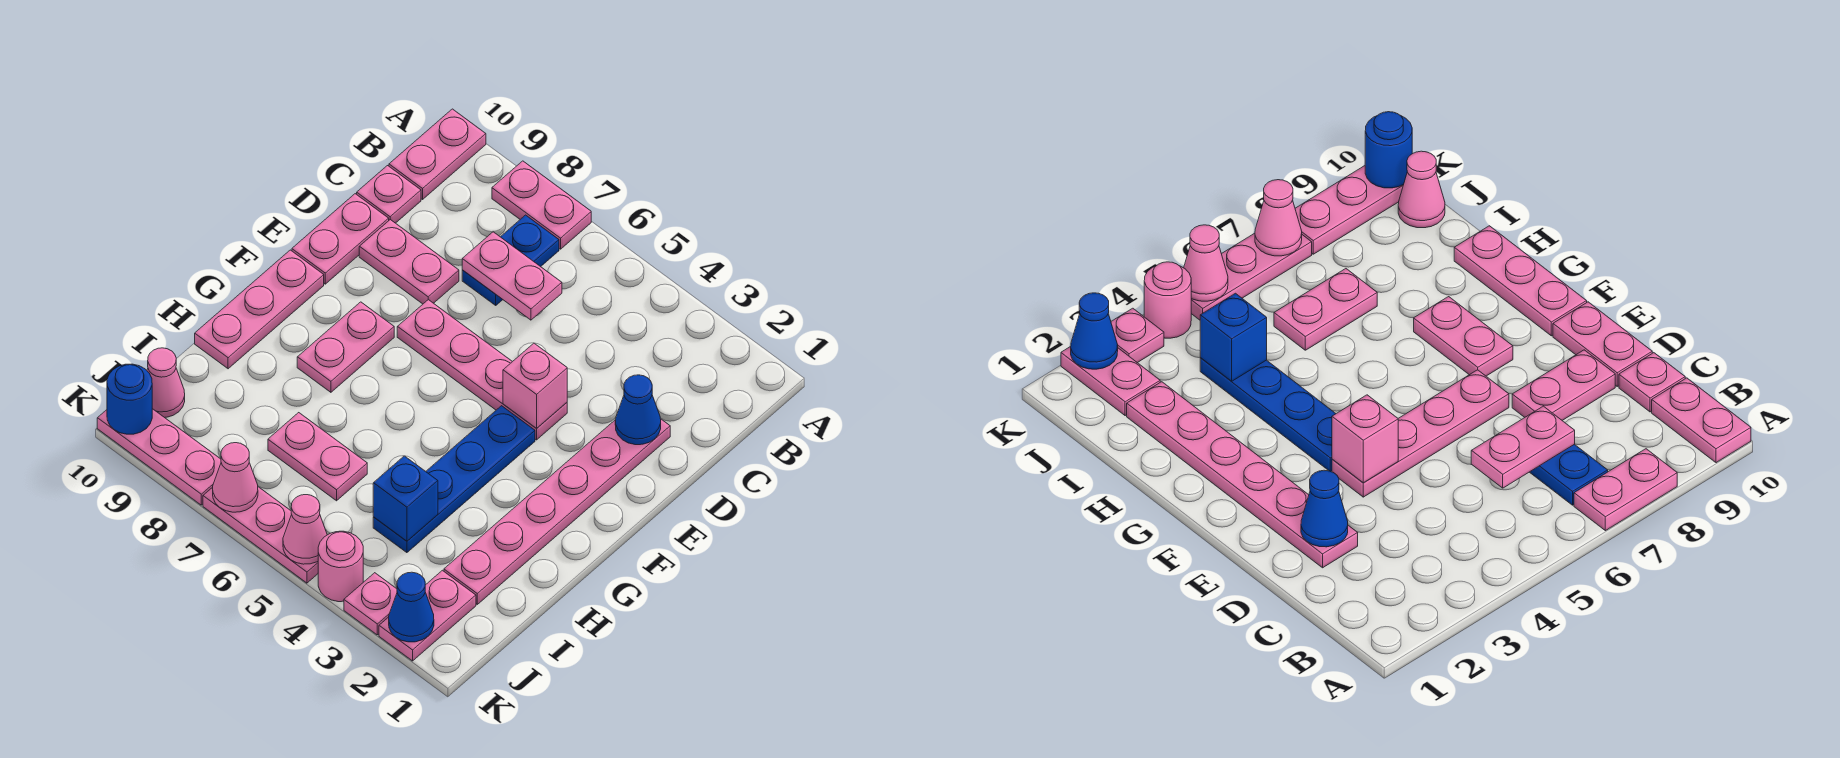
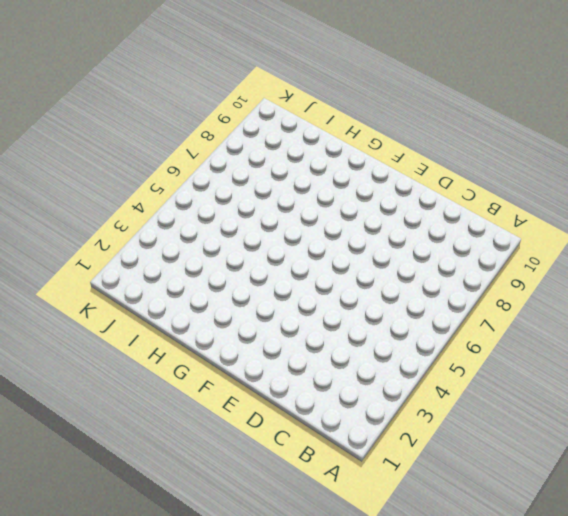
none -> pink 1x2 plate [492,161,591,249]
none -> pink 1x2 plate [389,109,486,199]
none -> blue 1x2 plate [462,215,559,305]

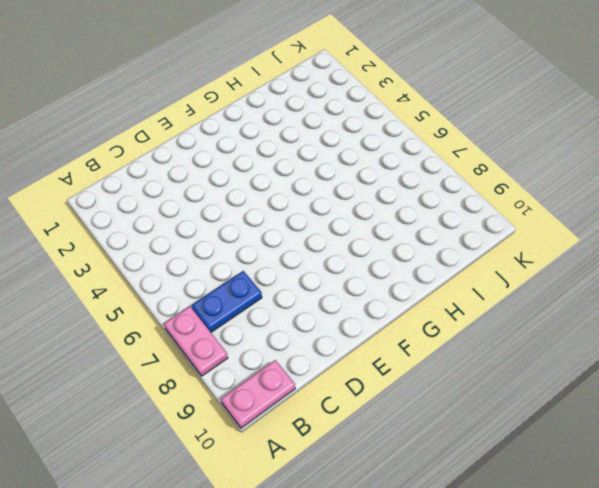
none -> pink 1x1 plate [357,166,421,223]
none -> pink 1x6 plate [444,419,670,604]
none -> pink 1x2 plate [359,220,459,304]

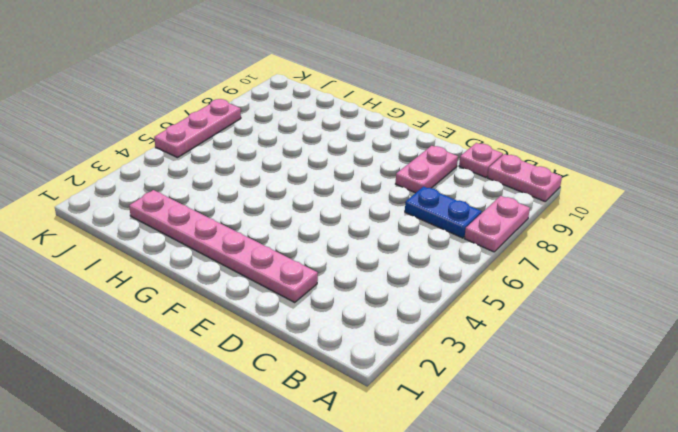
none -> pink 1x2 plate [292,194,389,284]
none -> pink 1x4 plate [397,300,567,440]
none -> blue 1x4 plate [373,406,535,553]

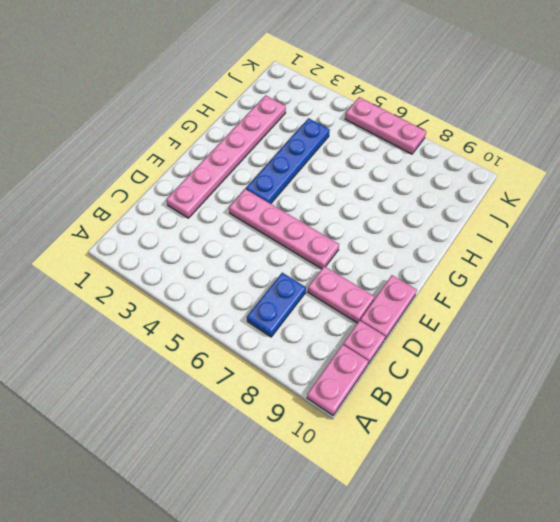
none -> pink 1x2 plate [492,161,591,249]
none -> pink 1x2 plate [297,302,394,392]
none -> pink 1x3 plate [195,250,324,369]

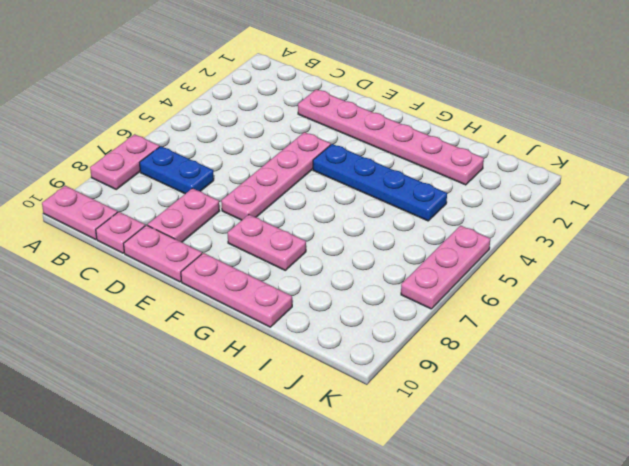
none -> pink 1x2 plate [268,413,367,501]
none -> pink 1x2 plate [379,570,476,661]
none -> pink 1x1 cone [147,348,185,418]

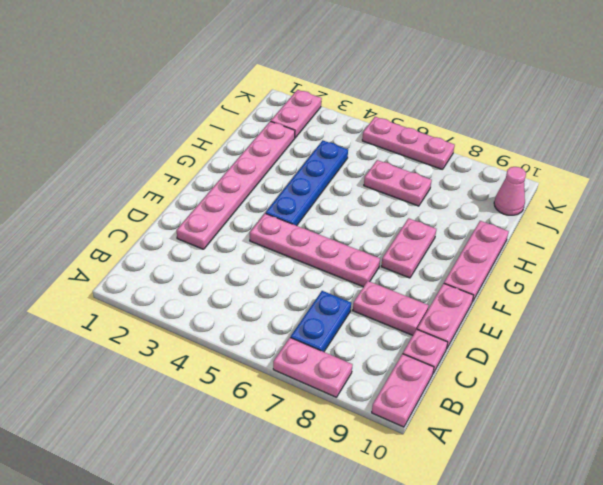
none -> pink 1x1 plate [344,573,397,635]
none -> pink 1x1 round brick [318,531,363,602]
none -> pink 1x3 plate [97,409,221,505]

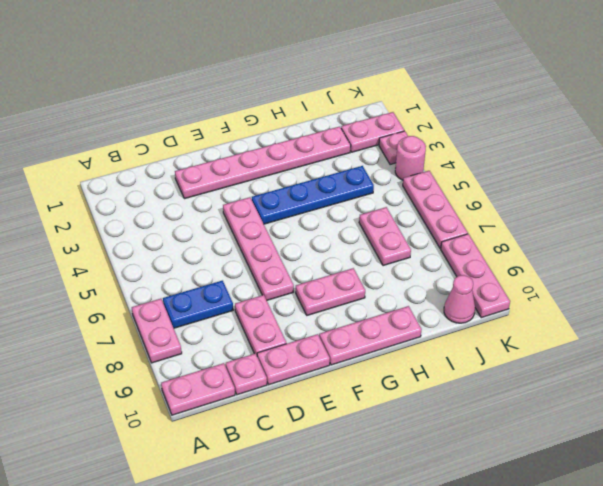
none -> pink 1x2 plate [462,232,562,320]
none -> blue 1x1 cone [615,375,661,445]
none -> pink 1x1 brick [503,343,567,429]

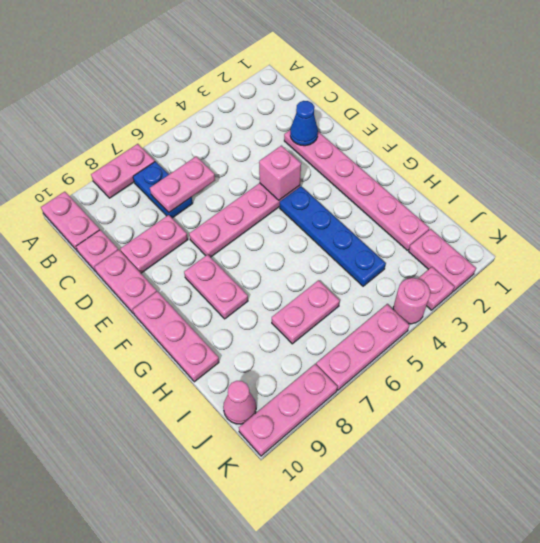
none -> blue 1x1 brick [373,456,438,541]
none -> blue 1x1 cone [389,572,434,642]
none -> pink 1x1 cone [283,495,327,564]

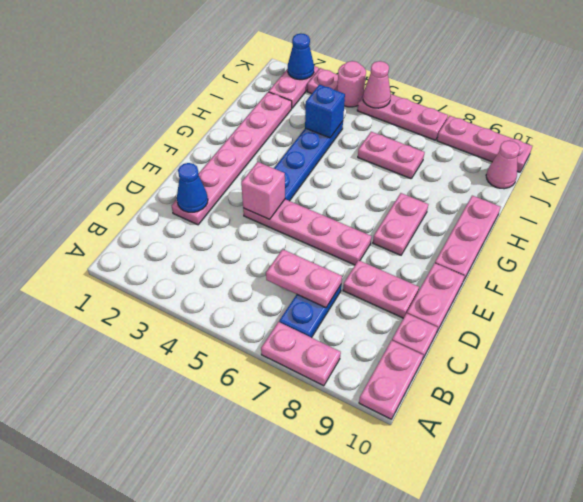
none -> pink 1x1 cone [213,443,258,512]
none -> blue 1x1 round brick [107,364,152,434]

